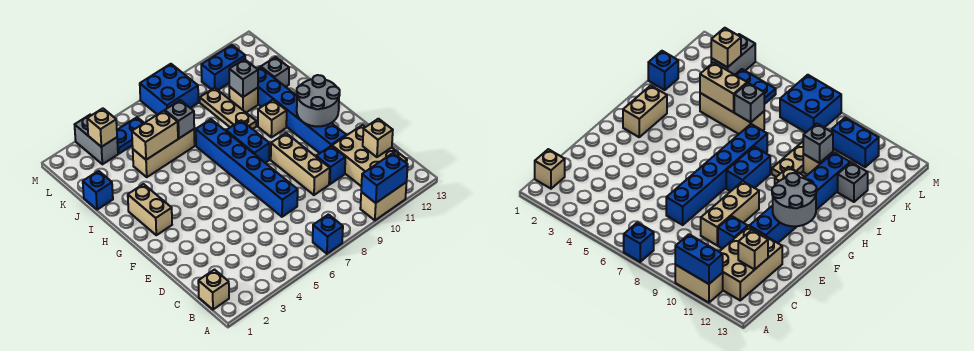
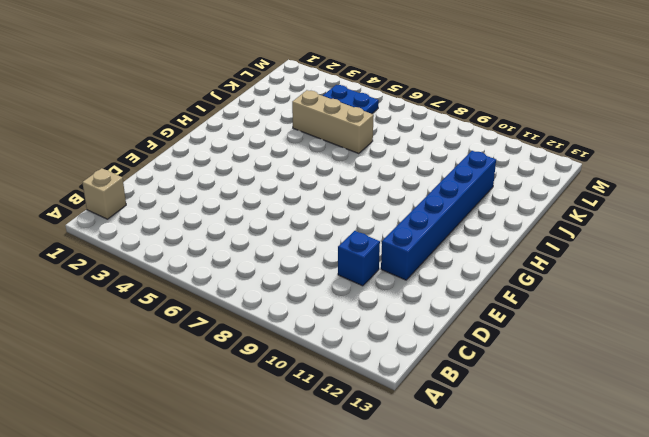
none -> blue 1x1 brick [313,214,343,254]
none -> tan 1x2 brick [360,182,407,220]
none -> tan 2x3 brick [332,125,407,186]

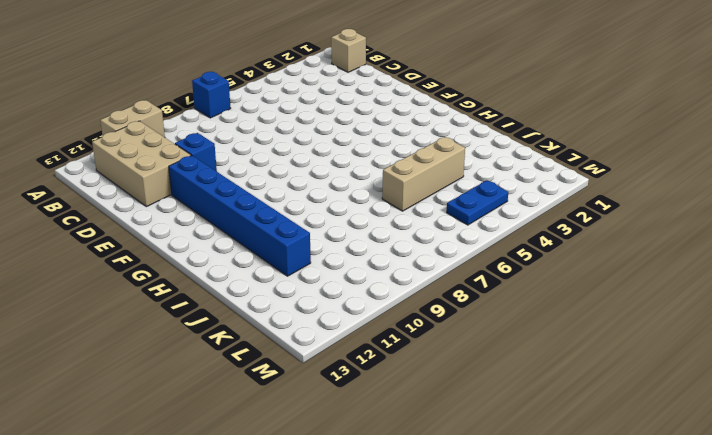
none -> blue 1x6 brick [196,119,298,217]
none -> tan 1x3 brick [271,133,330,195]
none -> tan 1x2 brick [128,184,172,235]

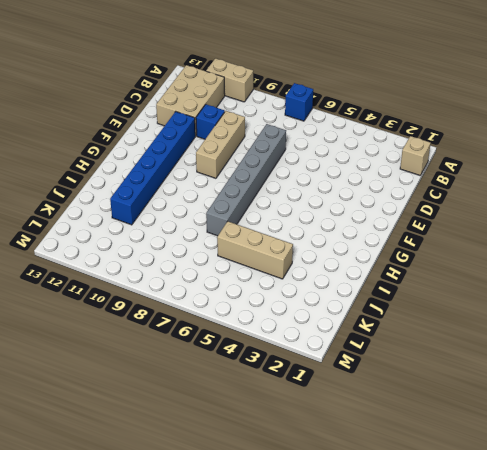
grey 1x6 brick [206,124,286,236] -> blue 1x6 brick [196,119,298,217]
none -> tan 1x2 brick [128,184,172,235]
none -> blue 1x2 brick [226,120,270,163]
none -> tan 1x1 brick [258,100,287,137]

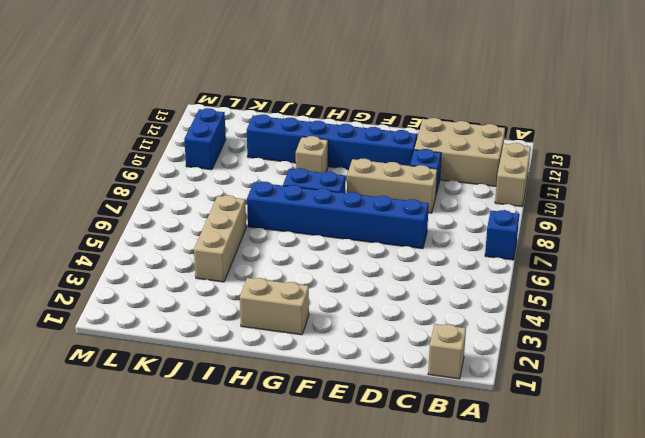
none -> tan 1x3 plate [200,88,256,129]
none -> blue 1x1 brick [83,171,113,210]
none -> tan 1x1 brick [229,87,258,112]

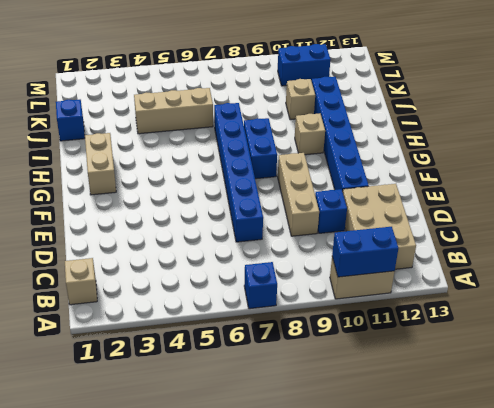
none -> tan 1x3 plate [200,88,256,129]
none -> grey 1x1 brick [261,57,289,87]
none -> grey 1x2 brick [75,115,118,164]

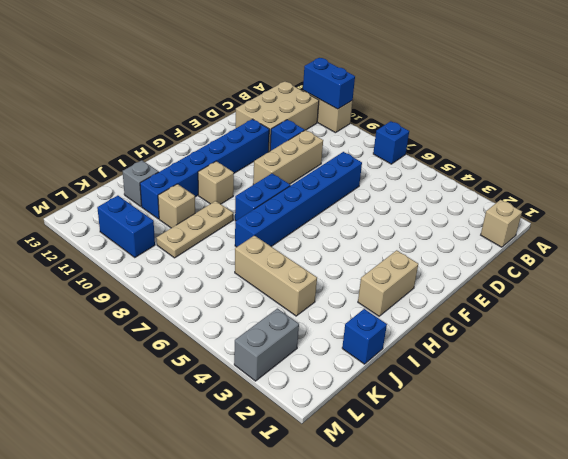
none -> blue 1x2 plate [117,117,144,154]
none -> blue 2x2 brick [140,64,198,115]
none -> tan 1x1 brick [363,119,393,157]

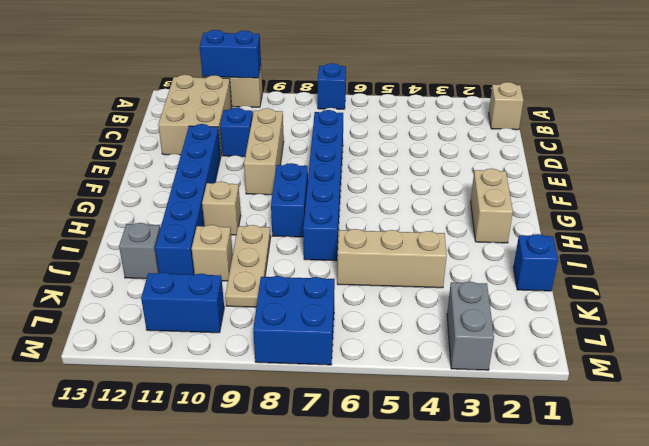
none -> blue 1x2 plate [117,117,144,154]
none -> tan 1x1 brick [363,119,393,157]
none -> grey 2x2 round brick [297,75,340,126]

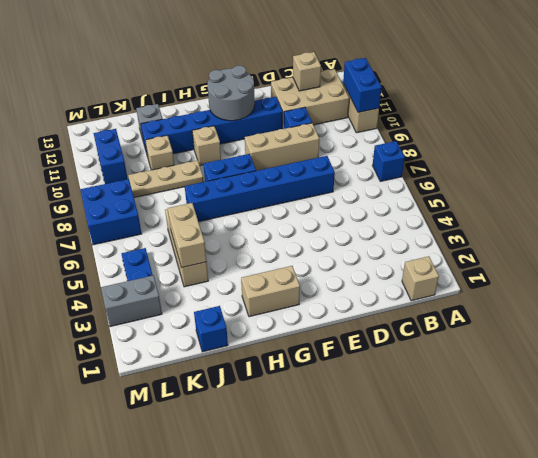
none -> grey 1x1 brick [165,100,194,138]
none -> grey 1x1 brick [229,59,258,97]
none -> tan 1x1 brick [87,108,117,147]

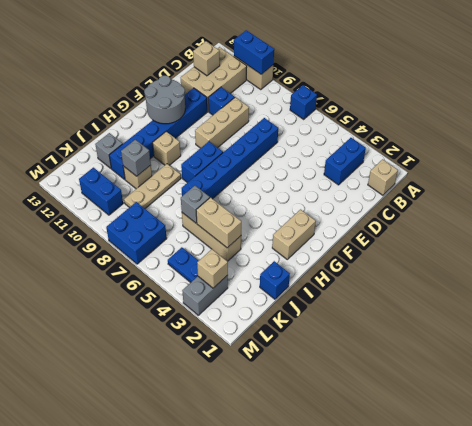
blue 1x2 brick [324,138,366,185] -> none

